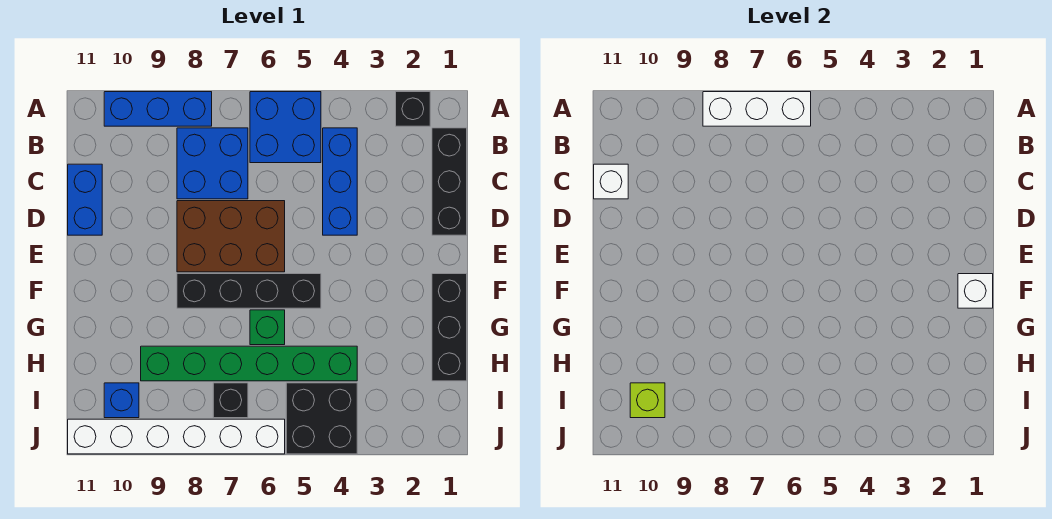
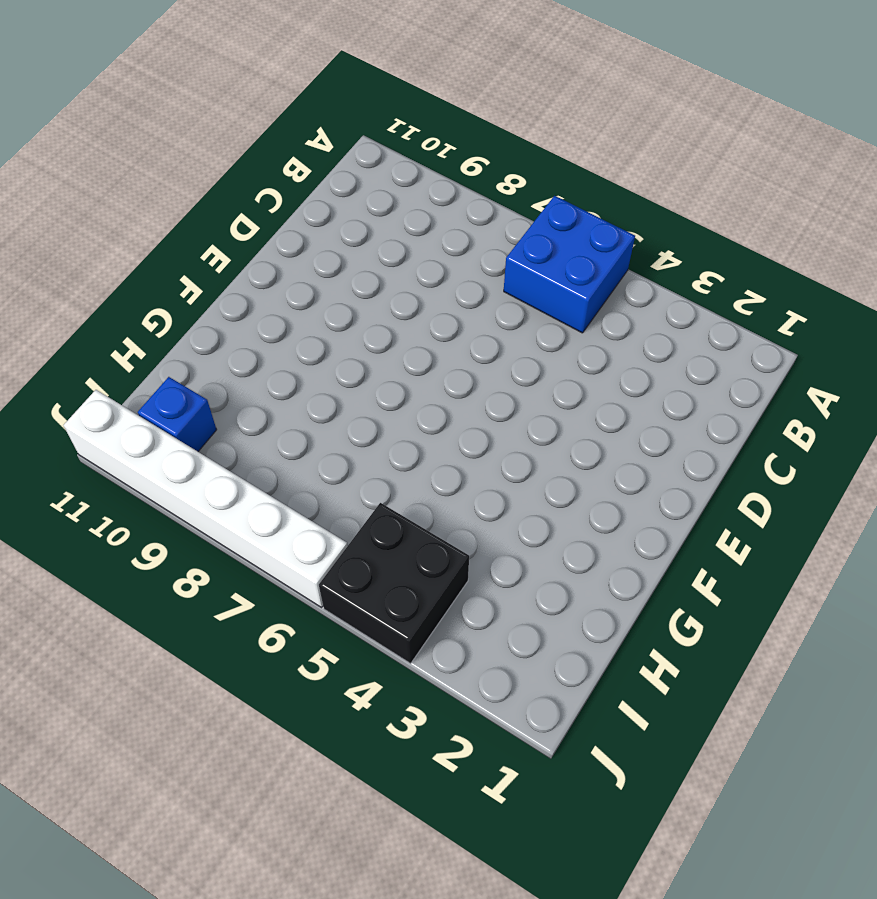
none -> black 1x1 brick [396,92,430,126]
none -> blue 1x3 brick [104,92,212,126]
none -> black 1x3 brick [432,128,467,235]

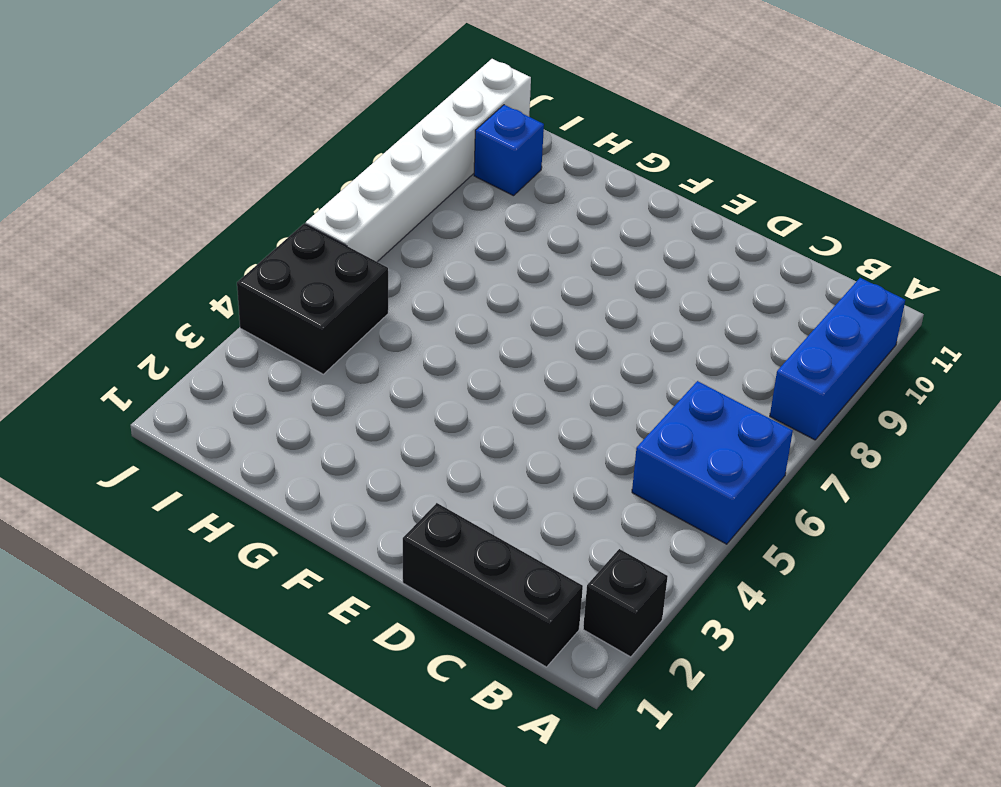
none -> blue 1x3 brick [323,128,357,235]
none -> blue 2x2 brick [177,128,248,199]
none -> blue 1x2 brick [68,164,102,235]

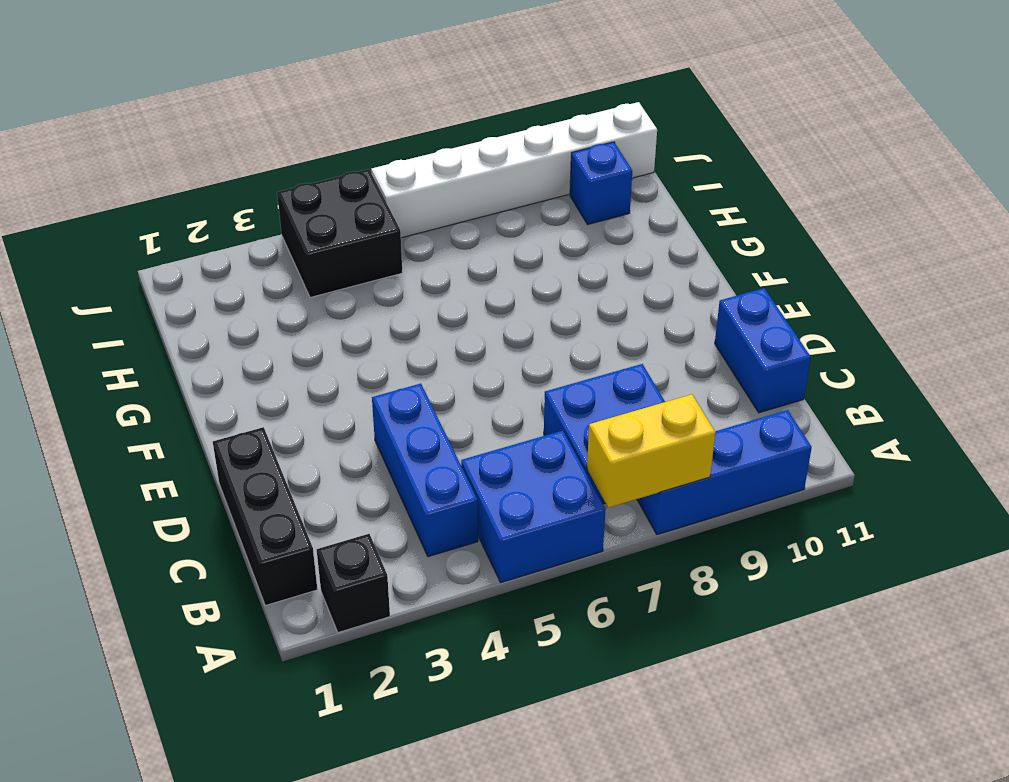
yellow 1x2 brick [587,394,716,508] -> white 1x3 brick [703,92,811,126]
none -> brown 2x3 brick [177,201,285,272]
none -> black 1x3 brick [432,274,467,381]
none -> black 1x4 brick [177,274,321,308]

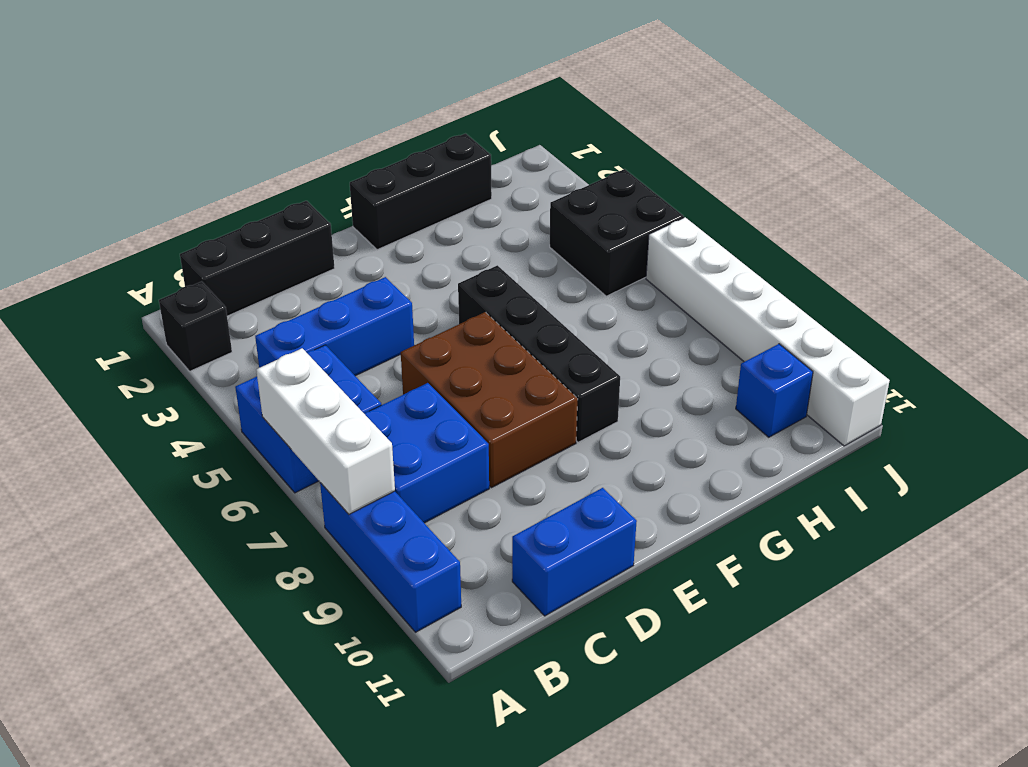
none -> green 1x1 brick [250,310,285,345]
none -> green 1x6 brick [141,346,357,381]
none -> black 1x1 brick [213,383,248,418]

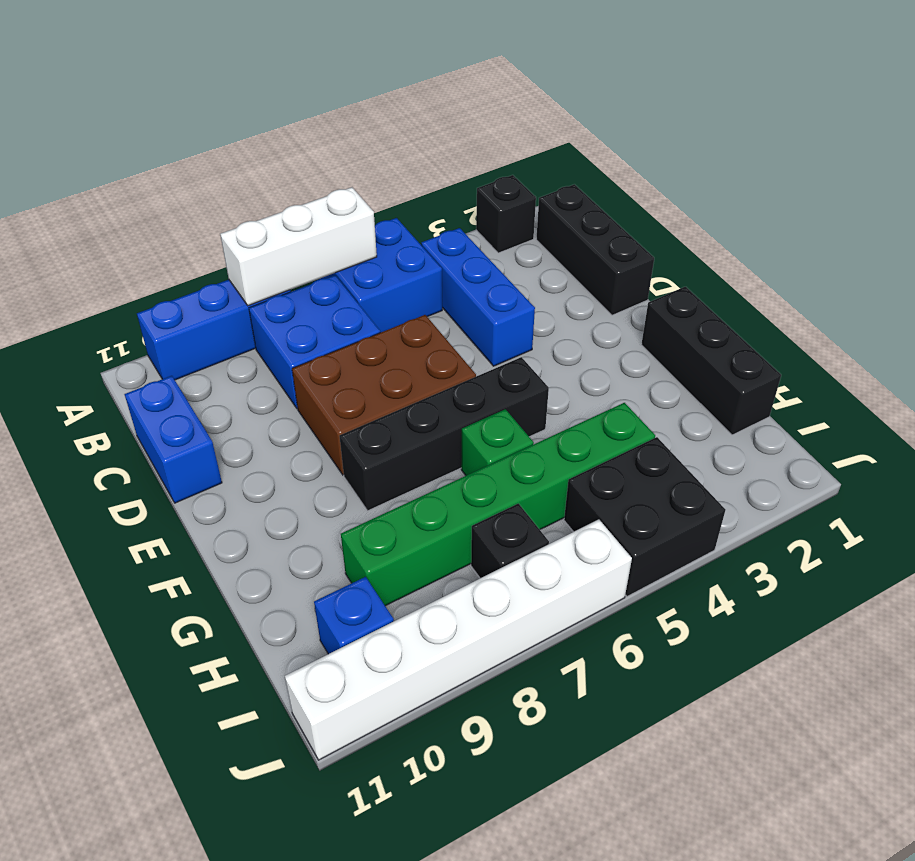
none -> white 1x1 brick [594,164,628,199]
none -> white 1x1 brick [958,274,993,308]
none -> lime 1x1 brick [630,383,665,418]

